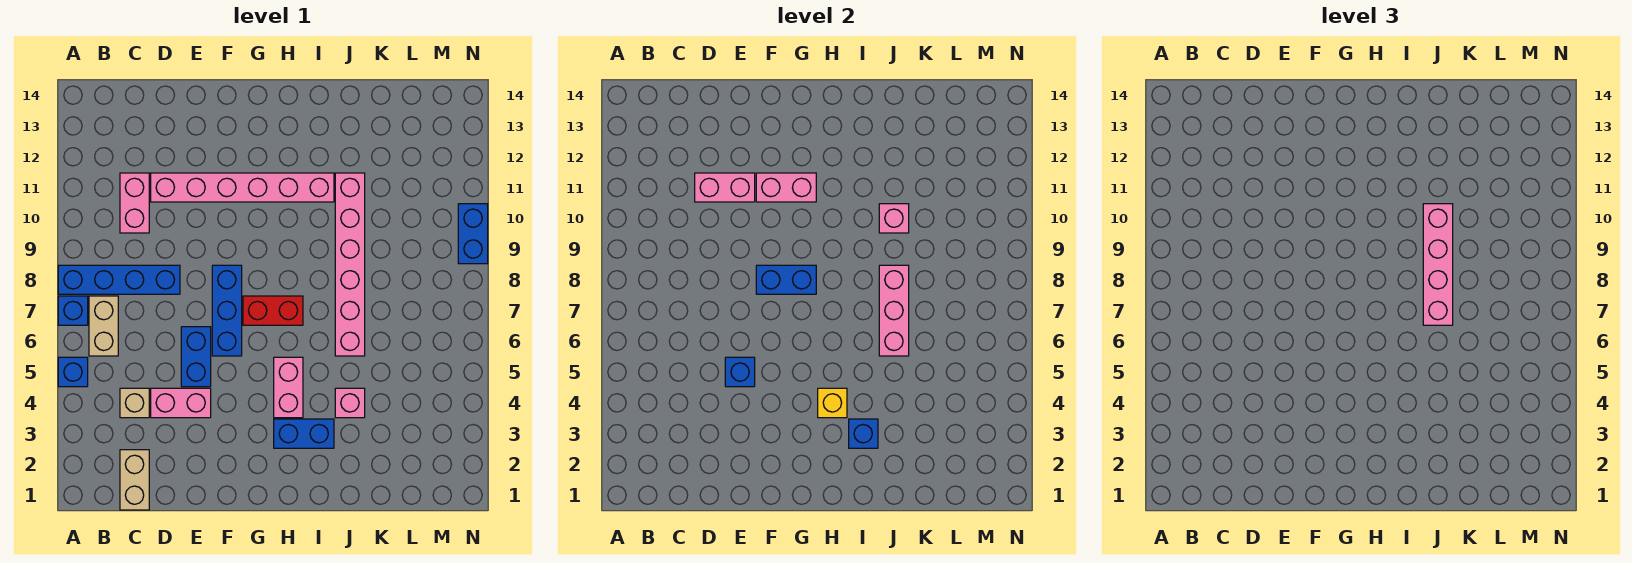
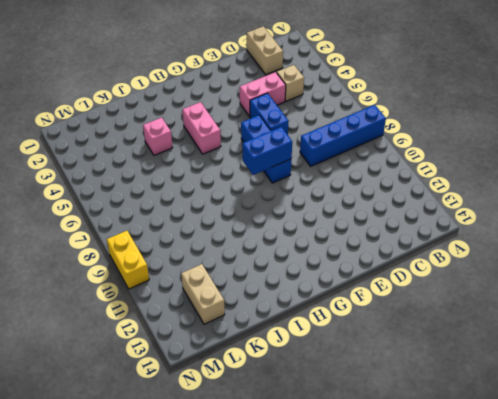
tan 1x2 brick [181,264,225,324] -> tan 1x2 brick moved to [89,296,118,356]
yellow 1x2 brick [107,231,149,289] -> blue 1x2 brick [458,204,488,264]
none -> blue 1x1 brick [58,357,88,387]
none -> blue 1x1 brick [58,296,88,325]
none -> pink 1x2 brick [120,173,149,233]

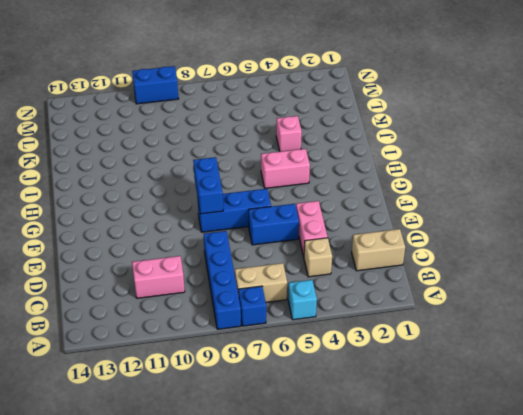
cyan 1x1 brick [288,280,317,320] -> blue 1x1 brick [58,357,88,387]
none -> pink 1x6 brick [151,173,334,202]
none -> red 1x2 brick [243,296,303,325]
none -> blue 1x2 brick [274,419,334,448]

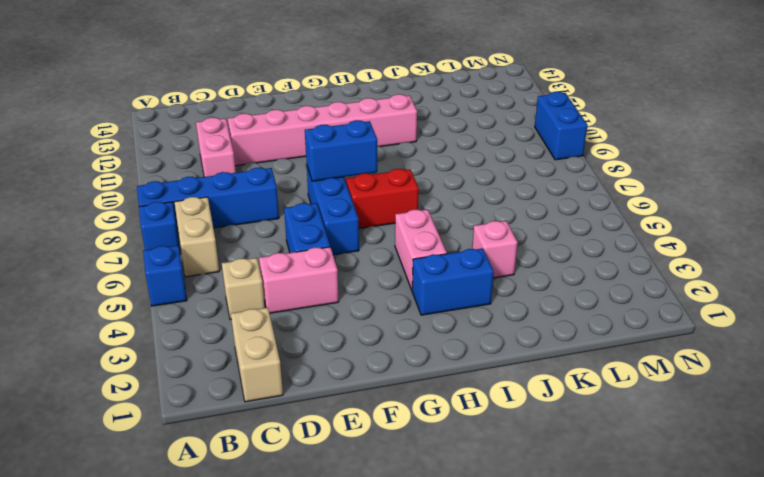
none -> pink 1x6 brick [335,173,365,356]
none -> pink 1x2 brick [695,173,755,202]
none -> blue 1x1 brick [725,357,755,387]

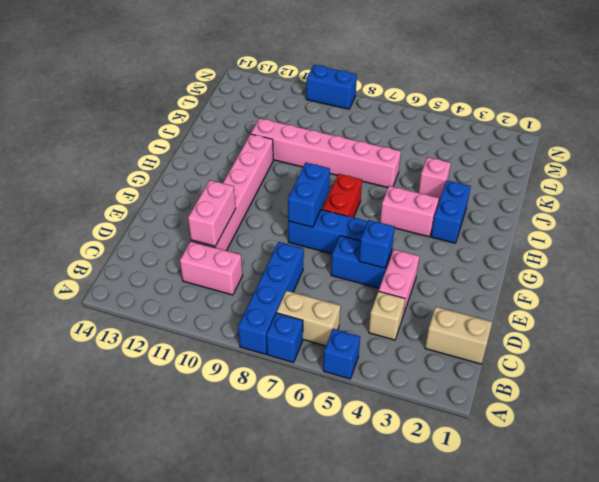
none -> pink 1x2 brick [756,173,816,202]
none -> yellow 1x1 brick [818,388,847,418]
none -> blue 1x1 brick [849,419,878,448]

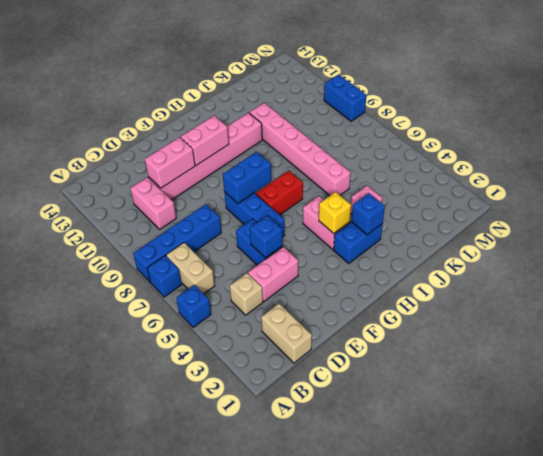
none -> pink 1x3 brick [879,265,909,356]
none -> pink 1x1 brick [879,204,909,233]
none -> pink 1x4 brick [1423,204,1453,325]

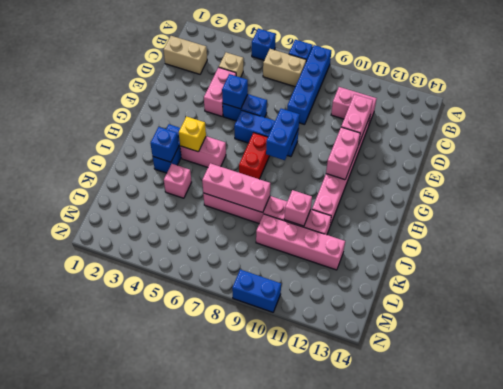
pink 1x4 brick [256,214,345,270] -> pink 1x4 brick moved to [1423,204,1453,325]

